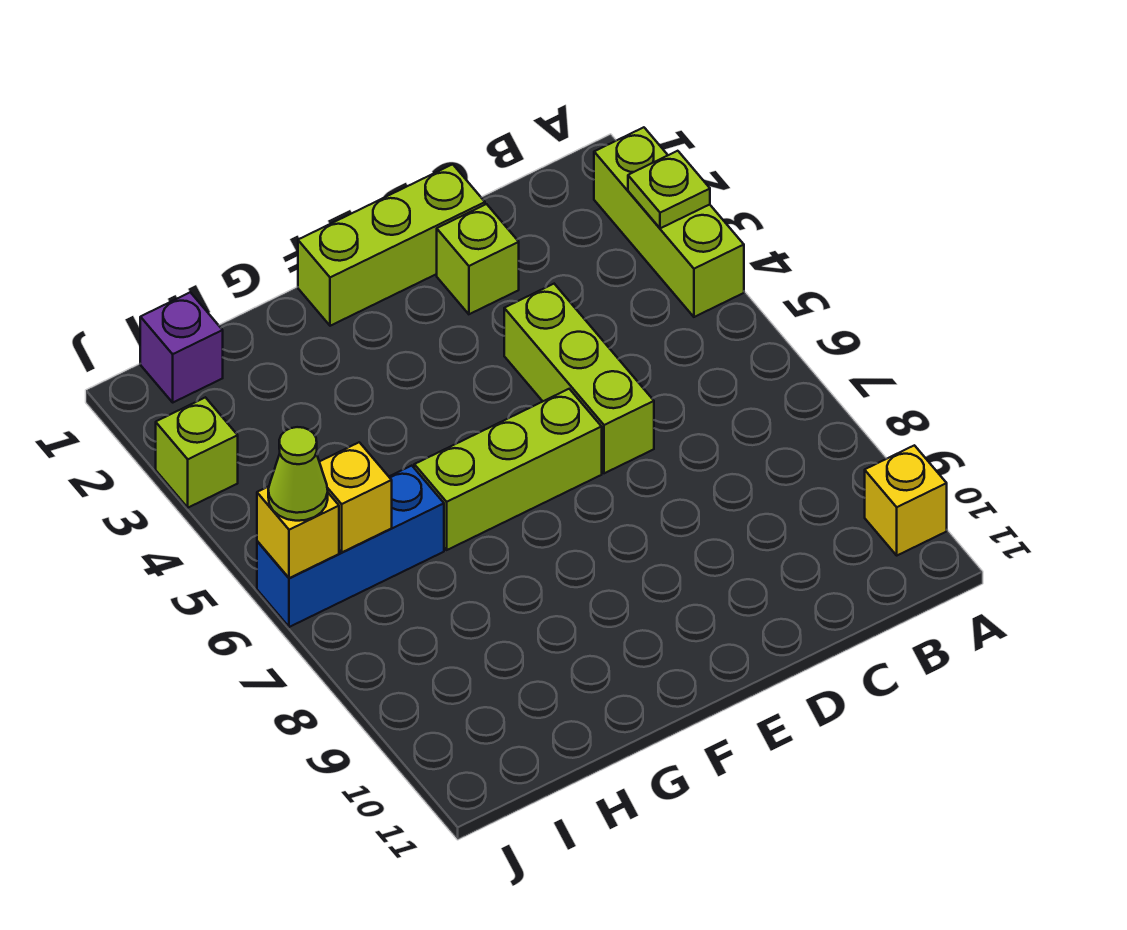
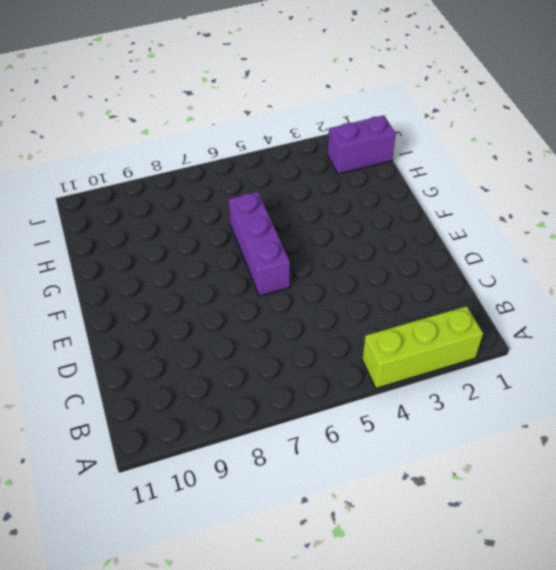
purple 1x3 brick [228,192,290,296] -> lime 1x3 brick [414,389,602,550]
purple 1x2 brick [328,115,396,174] -> purple 1x1 brick [140,292,223,402]
none -> yellow 1x1 brick [865,445,947,555]
none -> lime 1x3 brick [298,164,485,326]
none -> lime 1x1 brick [437,204,519,314]

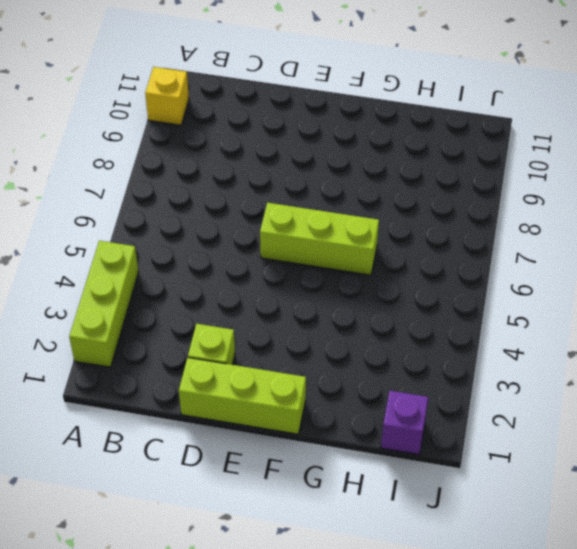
none -> lime 1x3 brick [504,284,654,473]
none -> blue 1x3 brick [257,466,444,627]
none -> lime 1x1 brick [156,397,238,508]

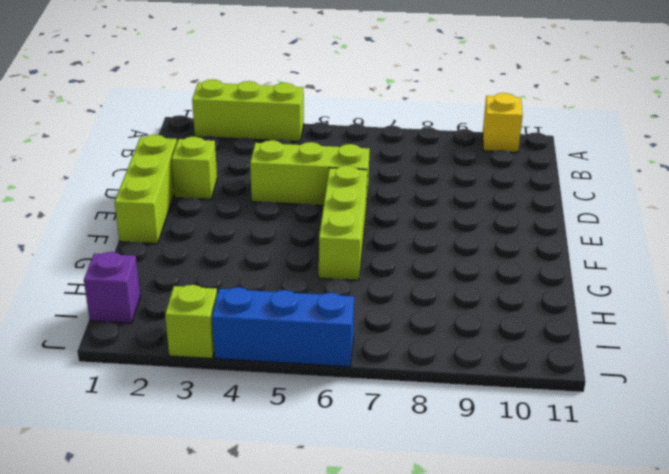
blue 1x3 brick [212,287,354,367] -> blue 1x3 brick turned to [257,466,444,627]
none -> lime 1x1 plate [628,151,710,228]
none -> yellow 1x1 brick [320,442,392,552]
none -> yellow 1x1 brick [257,486,339,578]

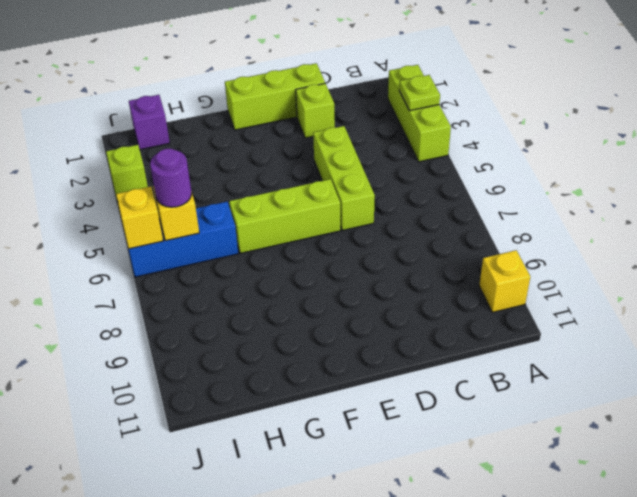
purple 1x1 round brick [150,149,192,207] -> none
none -> lime 1x1 cone [268,427,328,521]

